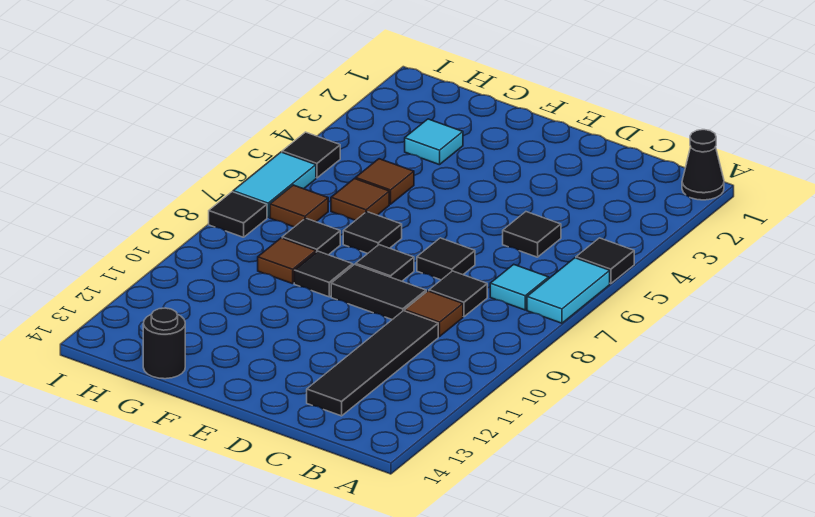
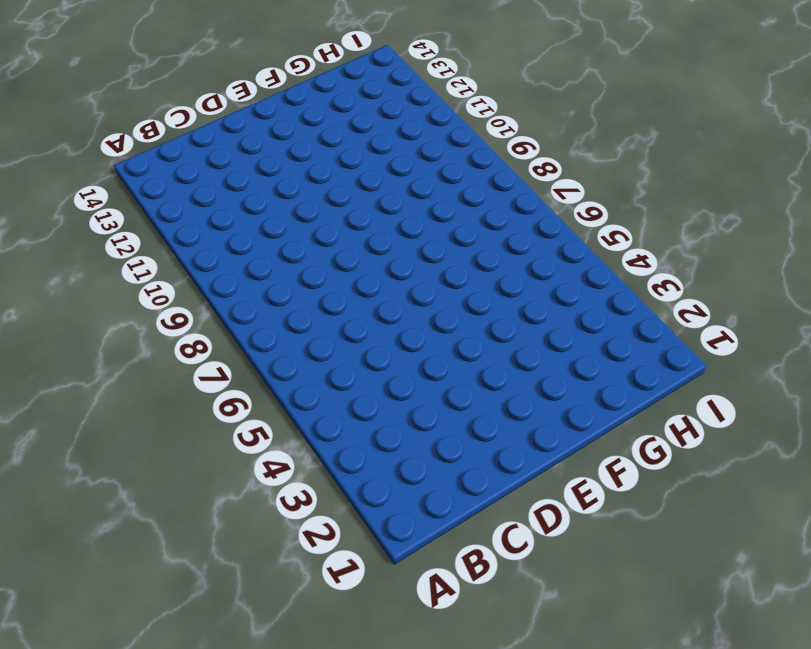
none -> black 1x1 cone [682,130,724,200]
none -> black 1x1 tile [576,238,634,284]
none -> cyan 1x2 tile [527,258,610,323]

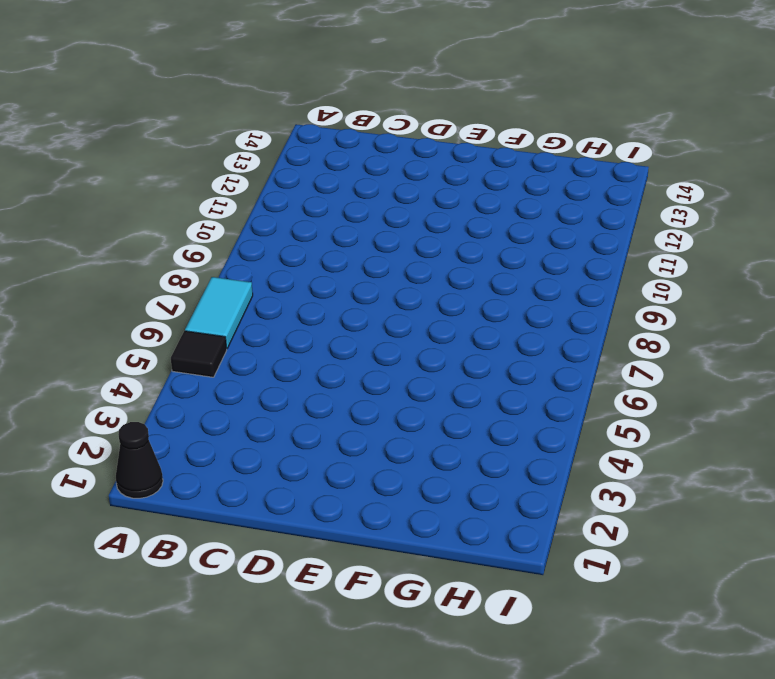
none -> cyan 1x1 tile [490,264,549,310]
none -> black 1x1 tile [503,212,561,257]
none -> black 1x1 tile [429,271,487,317]

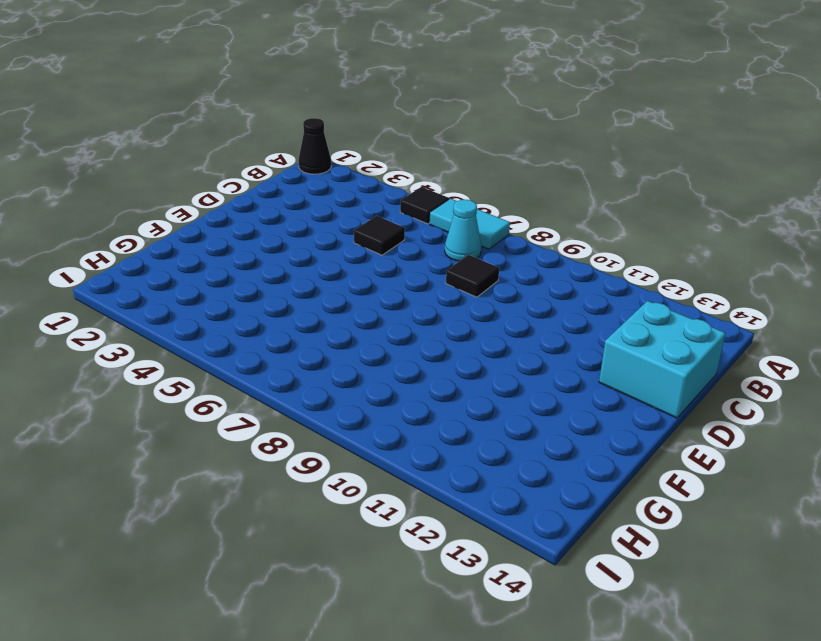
cyan 1x1 cone [445,200,481,261] -> cyan 1x1 tile [490,264,549,310]
cyan 2x2 brick [599,301,726,418] -> black 1x4 tile [307,311,438,416]
none -> brown 1x1 tile [405,291,463,337]
none -> black 1x1 tile [417,238,475,280]
none -> black 1x2 tile [331,264,426,320]

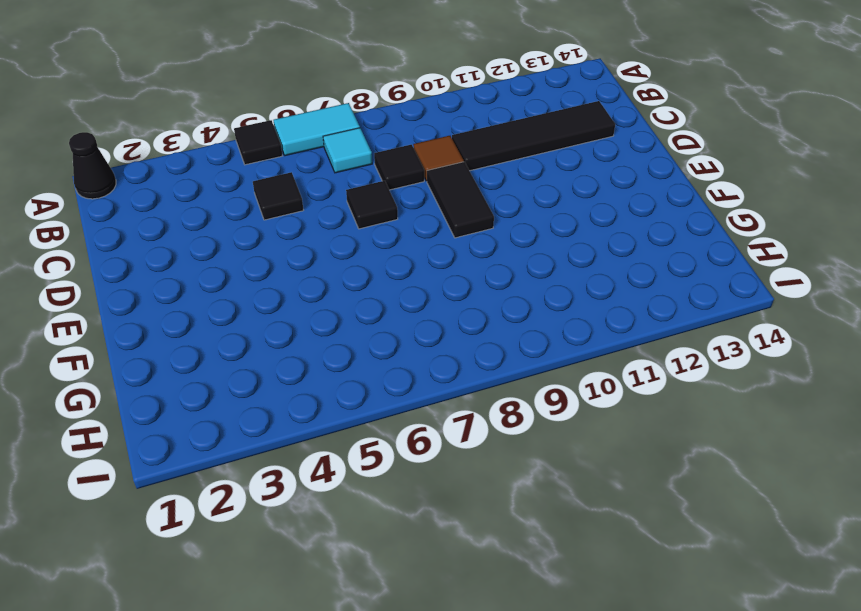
none -> black 1x1 tile [356,245,414,281]
none -> black 1x1 tile [343,212,402,254]
none -> black 1x1 tile [294,251,353,297]

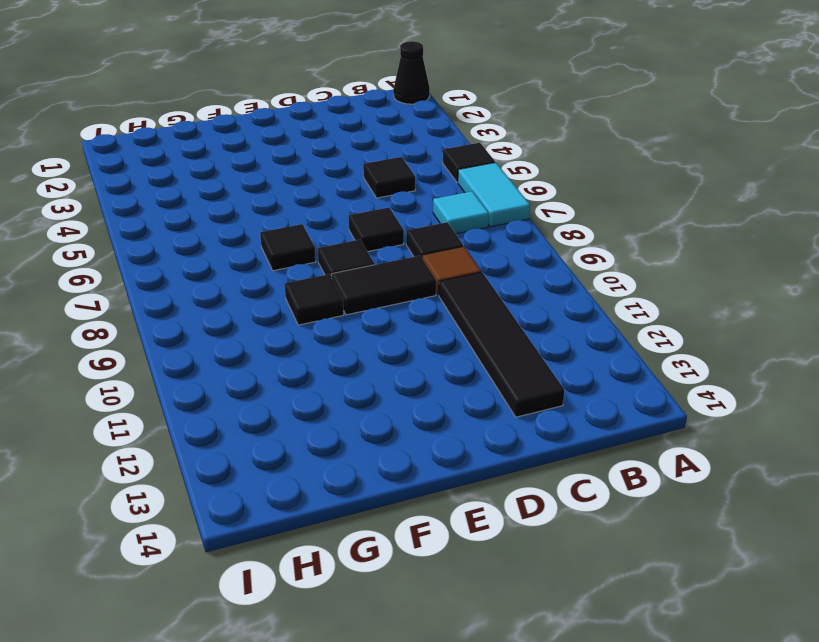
none -> cyan 1x1 tile [405,119,463,165]
none -> brown 1x1 tile [356,159,414,204]
none -> brown 1x1 tile [331,179,389,220]

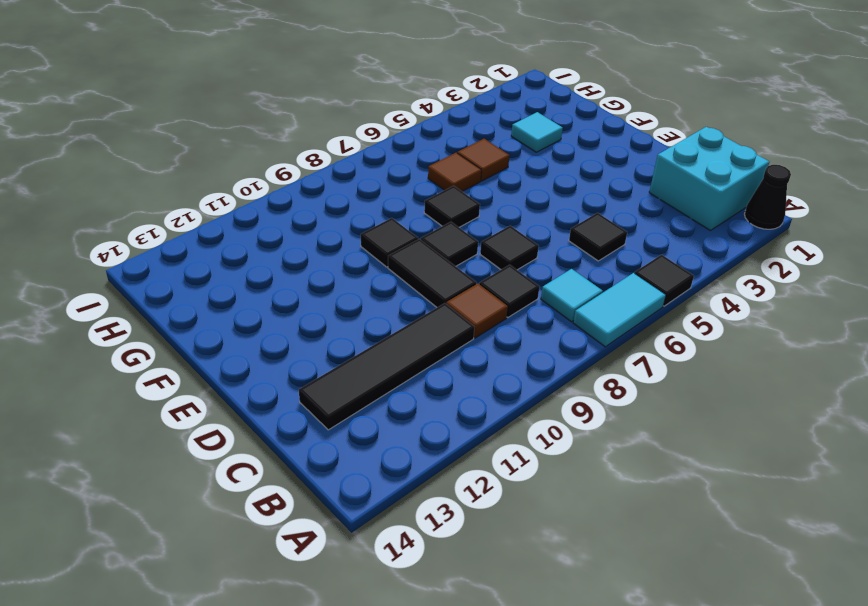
cyan 2x2 brick [649,127,769,231] -> none
none -> black 1x1 tile [282,218,340,255]
none -> brown 1x1 tile [258,238,316,284]
none -> black 1x1 round brick [143,308,185,379]

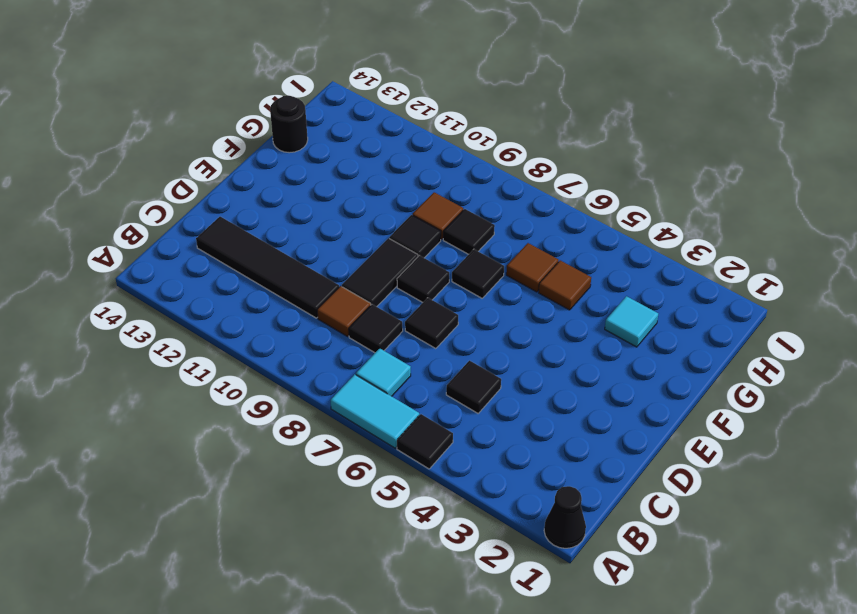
none -> brown 1x1 tile [270,185,328,227]
none -> black 1x1 tile [282,132,340,178]
none -> cyan 1x2 tile [233,152,316,217]

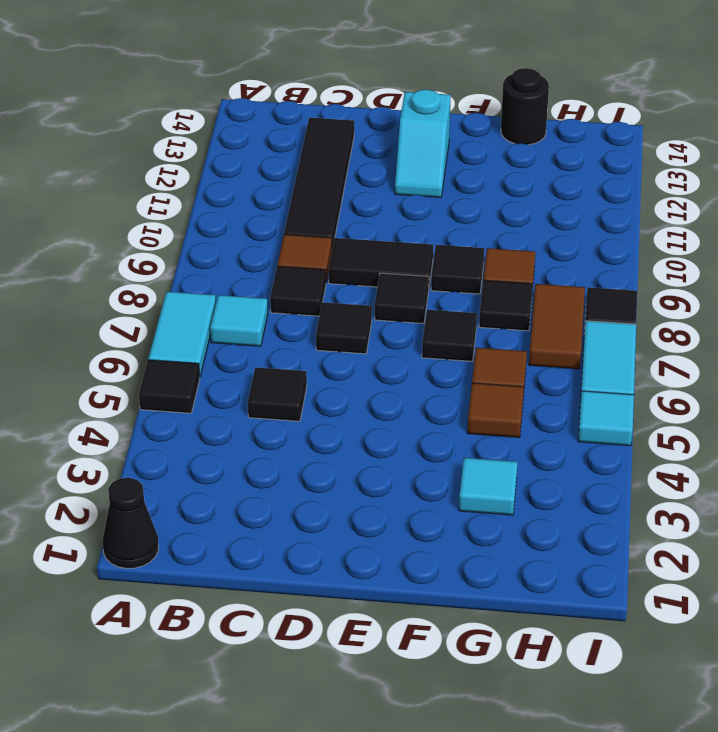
cyan 1x2 slope [395,90,451,198] -> none
brown 1x2 tile [529,284,585,369] -> brown 1x1 tile [270,185,328,227]
cyan 1x1 tile [578,391,634,446] -> black 1x1 tile [282,132,340,178]

